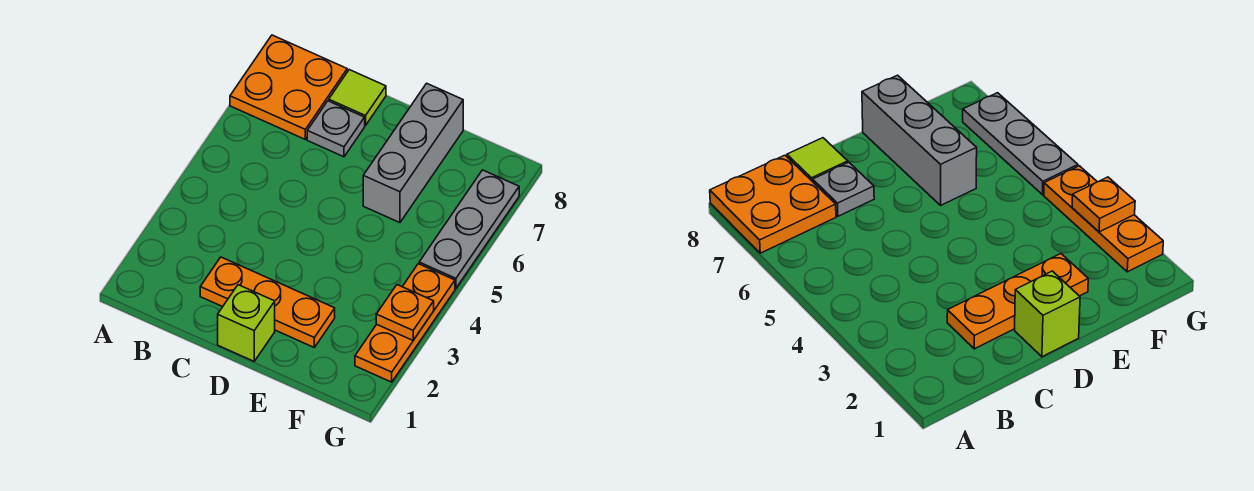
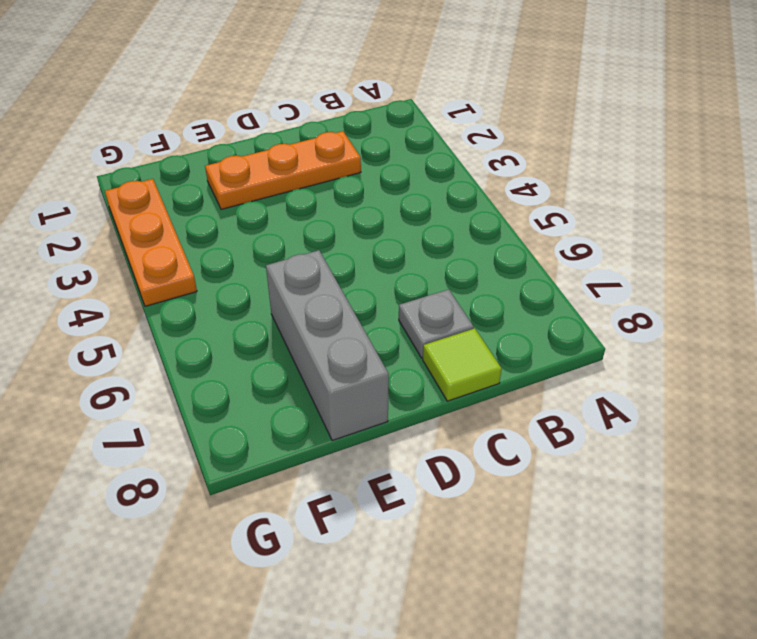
none -> orange 2x2 plate [230,35,347,139]
none -> lime 1x1 brick [218,285,275,361]

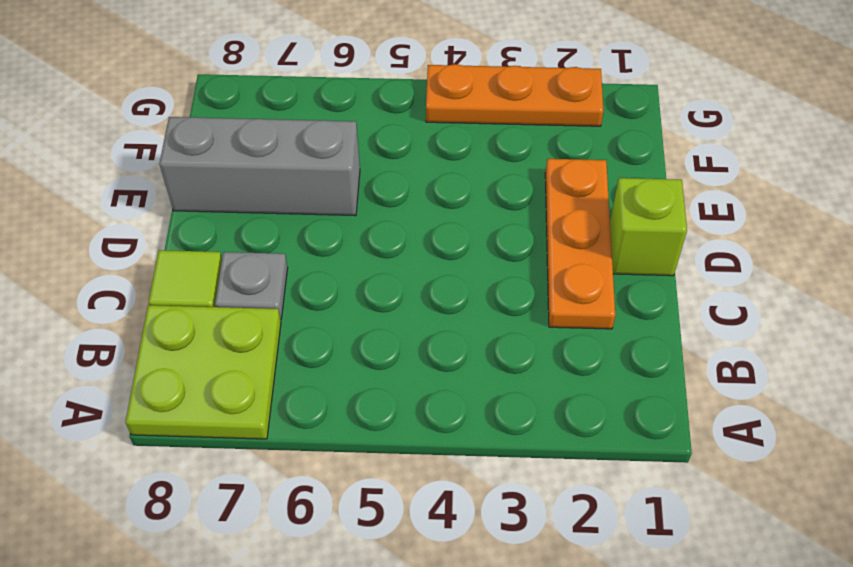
lime 2x2 plate [125,305,281,439] -> orange 2x2 plate [230,35,347,139]
none -> grey 1x3 plate [419,170,519,288]
none -> orange 1x1 plate [376,285,434,340]

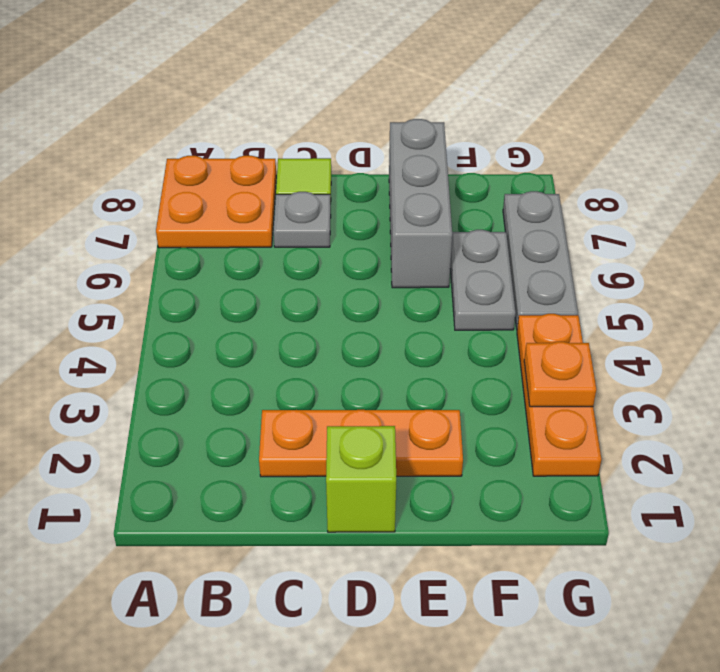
grey 1x2 plate [450,230,516,330] -> none

